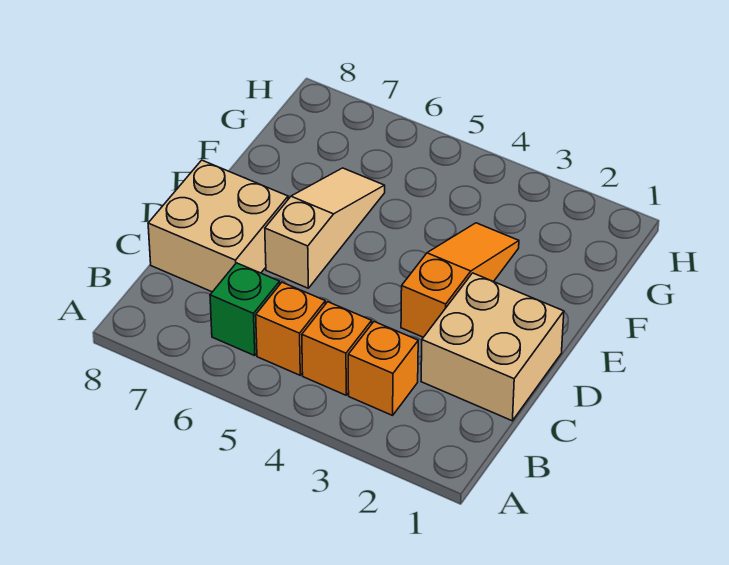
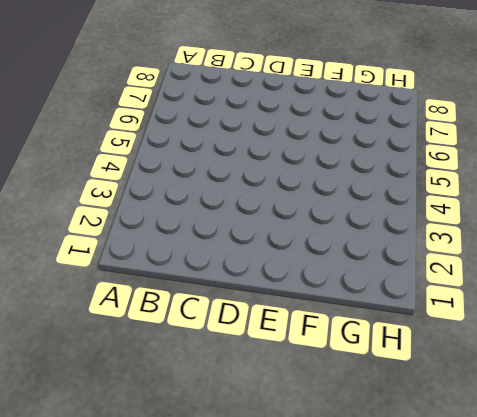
none -> orange 1x1 brick [348,322,418,415]
none -> orange 1x1 brick [302,302,372,395]

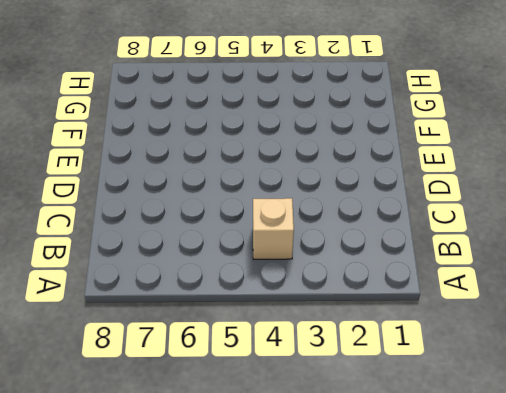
tan 1x1 brick [253,198,294,259] -> orange 1x1 brick [302,302,372,395]
none -> orange 1x1 brick [348,322,418,415]
none -> orange 1x1 brick [256,282,325,375]

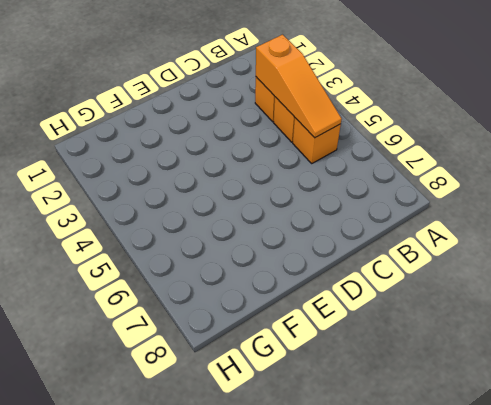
orange 1x3 slope [256,35,342,138] -> orange 1x3 slope turned to [401,223,519,337]
none -> green 1x1 brick [210,263,280,356]
none -> tan 2x2 brick [421,273,564,421]

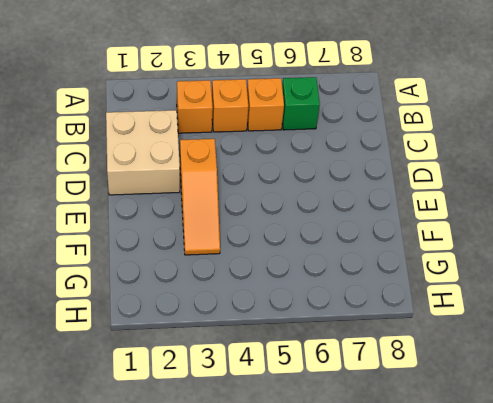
none -> tan 2x2 brick [148,160,288,292]
none -> tan 1x3 slope [265,168,385,288]

